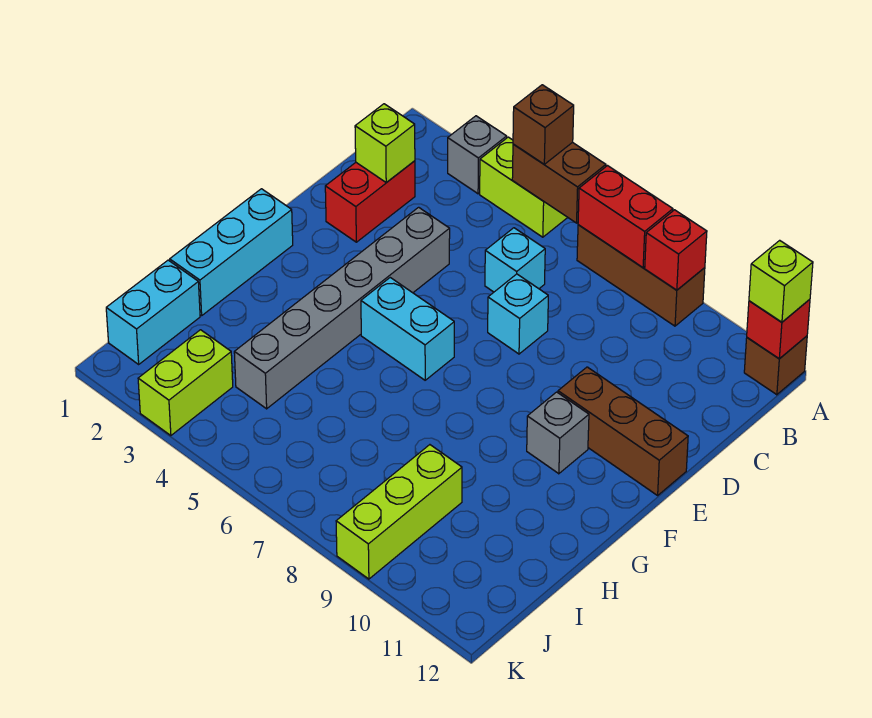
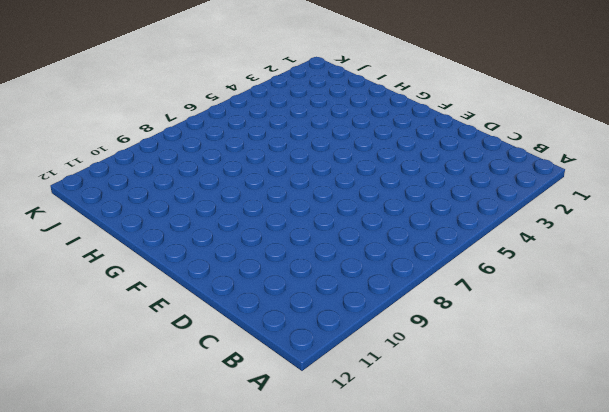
none -> grey 1x1 brick [448,116,507,194]
none -> lime 1x2 brick [480,137,568,237]
none -> brown 1x3 brick [577,225,705,326]

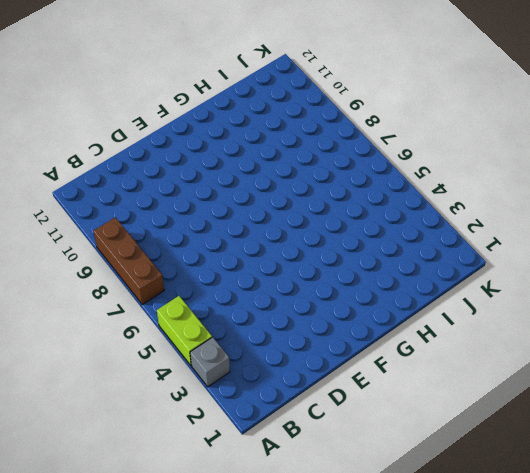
none -> brown 1x1 brick [744,336,807,395]
none -> red 1x2 brick [325,161,415,242]
none -> cyan 1x1 brick [485,228,545,292]

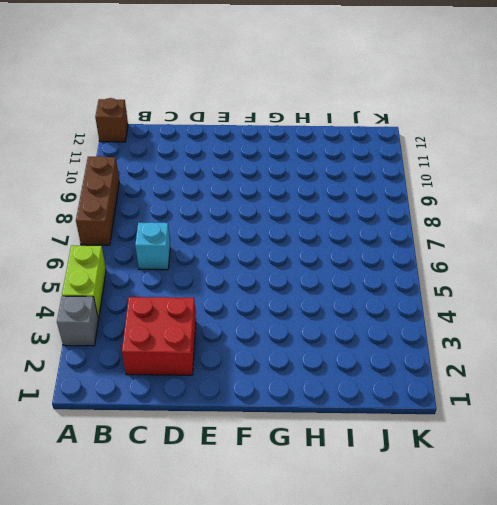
red 2x2 brick [122,297,196,375] -> red 1x2 brick [325,161,415,242]
none -> grey 1x6 brick [234,207,450,409]
none -> cyan 1x1 brick [488,274,548,354]
none -> brown 1x3 brick [558,367,688,495]

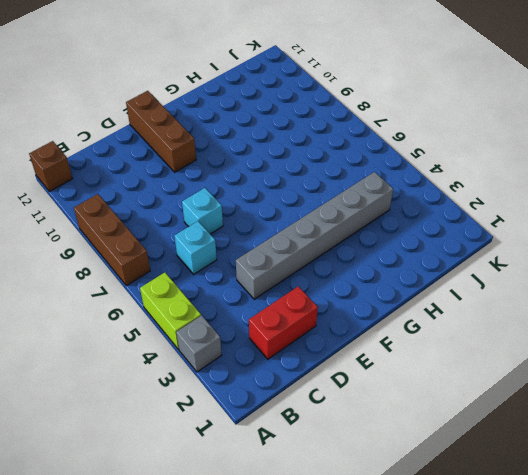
none -> cyan 1x3 brick [170,189,293,316]
none -> cyan 1x2 brick [361,278,454,380]
none -> grey 1x1 brick [527,392,589,474]

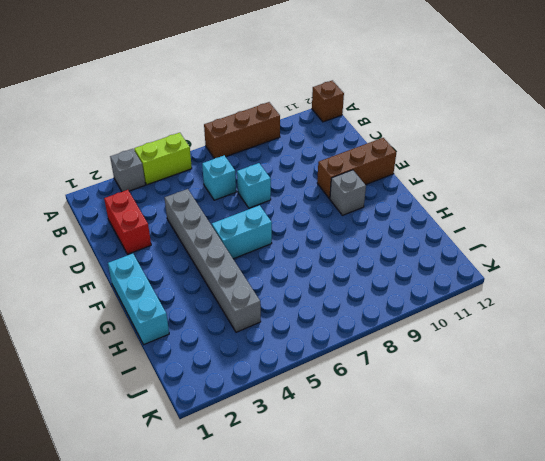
none -> cyan 1x2 brick [106,260,200,364]
none -> lime 1x3 brick [336,445,462,579]
none -> lime 1x2 brick [138,330,233,436]

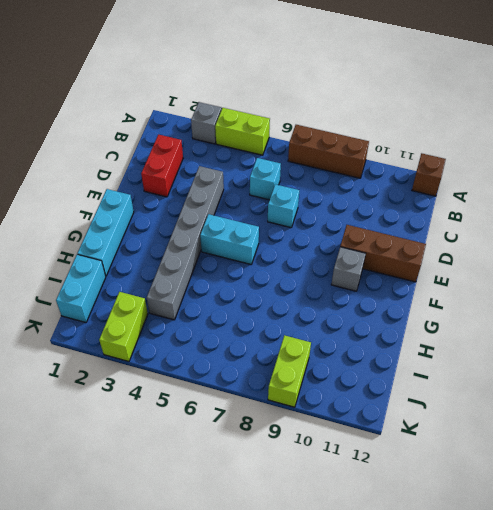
lime 1x2 brick [268,335,311,407] -> lime 1x3 brick [336,445,462,579]
none -> brown 1x2 brick [512,142,606,223]
none -> red 1x2 brick [578,166,673,268]
none -> red 1x1 brick [645,210,707,290]

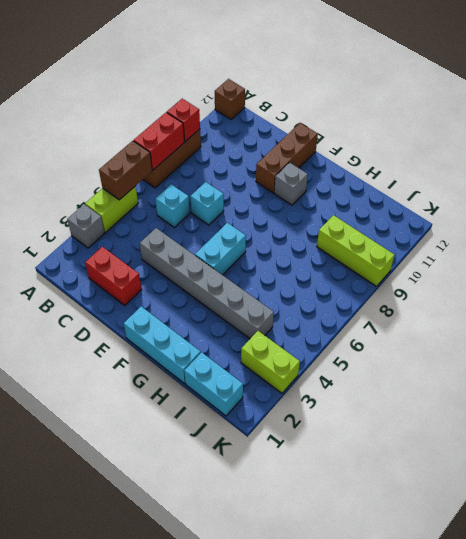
none -> red 1x1 brick [747,299,810,359]
none -> lime 1x1 brick [355,104,415,183]
none -> brown 1x1 brick [513,85,574,164]

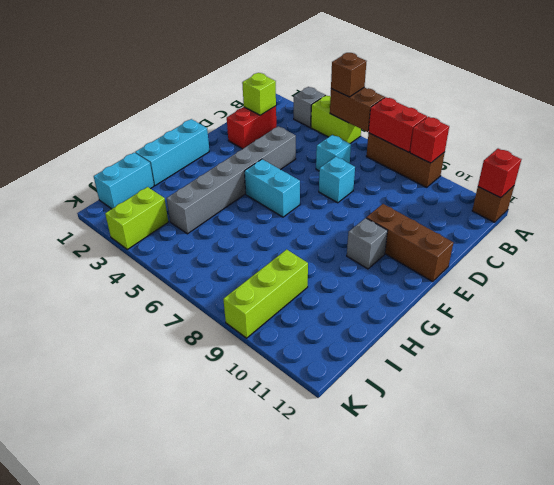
none -> lime 1x1 brick [749,240,813,322]

